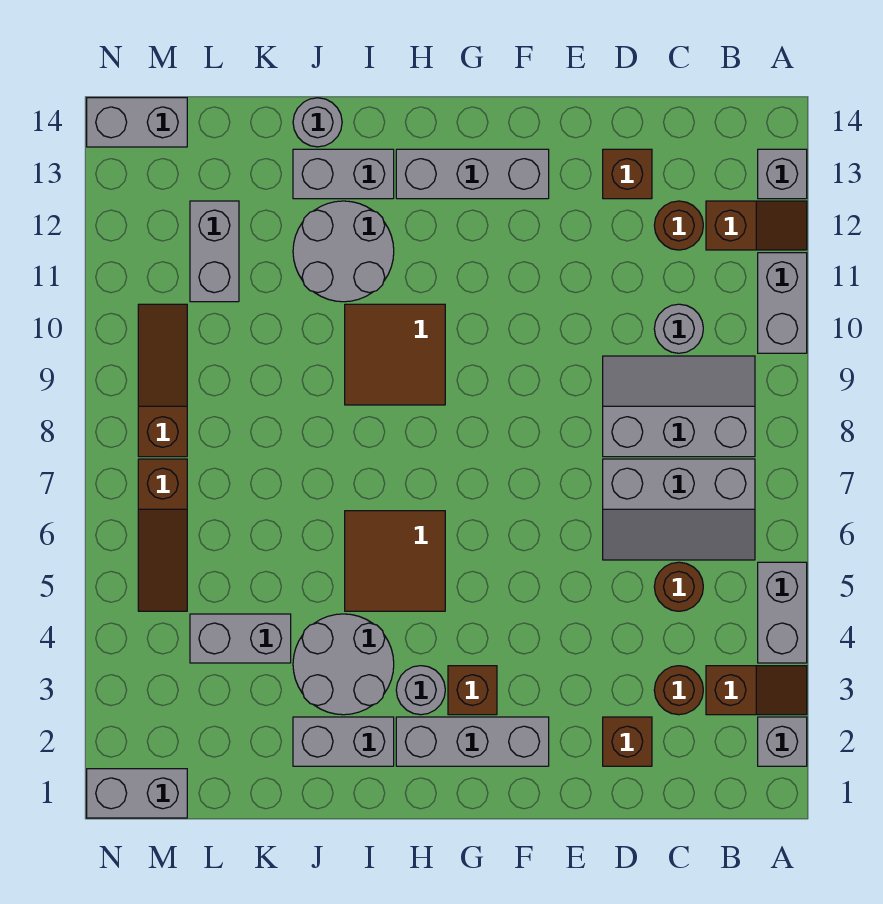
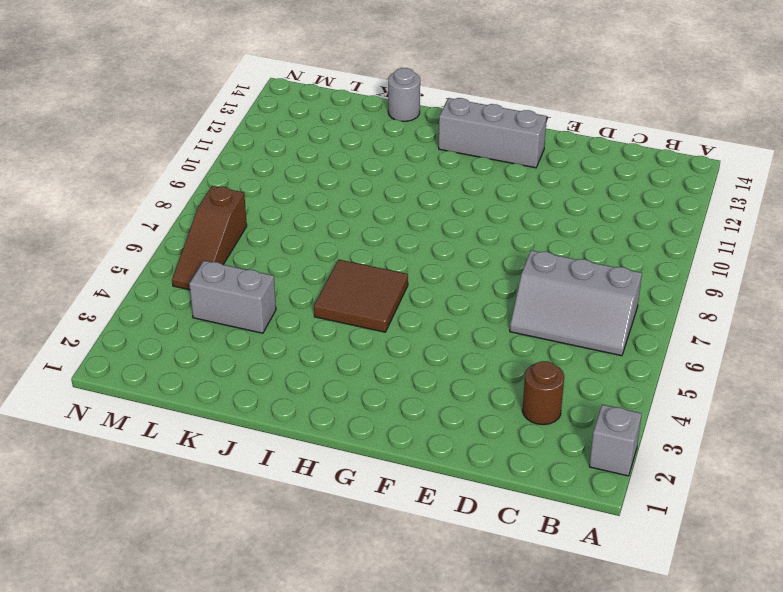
none -> brown 1x2 slope [706,666,807,715]
none -> grey 1x2 brick [758,562,807,663]
none -> grey 1x2 brick [758,253,807,353]
none -> brown 1x2 slope [706,201,807,250]

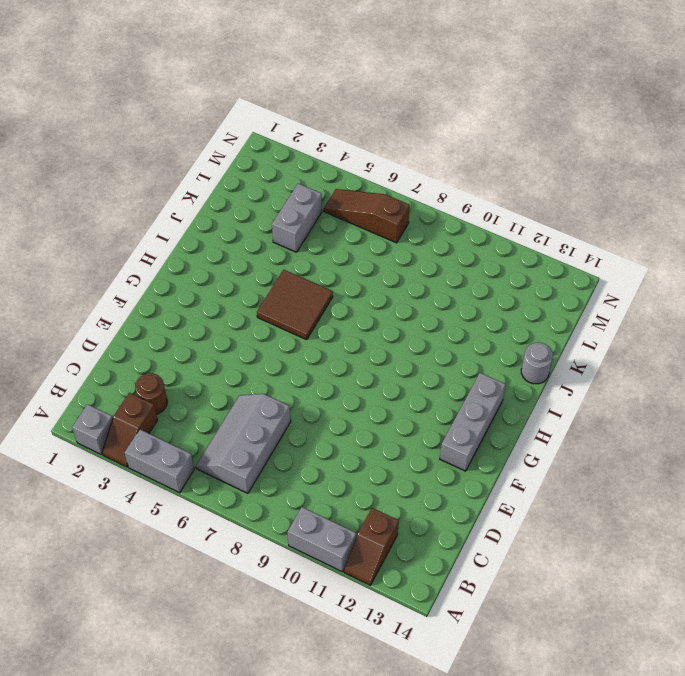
none -> grey 1x1 brick [758,149,807,199]
none -> grey 2x3 slope [603,356,755,457]
none -> brown 1x1 round brick [654,562,703,611]
none -> grey 1x1 round brick [654,304,703,353]

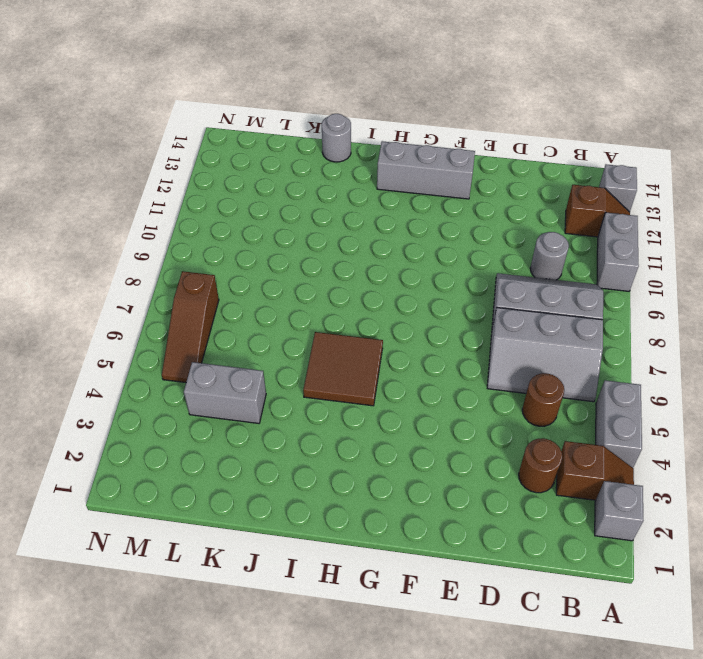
none -> brown 1x1 round brick [654,201,703,250]
none -> brown 1x1 brick [603,717,652,766]
none -> brown 1x1 brick [603,149,652,199]
none -> grey 1x3 brick [396,717,549,766]

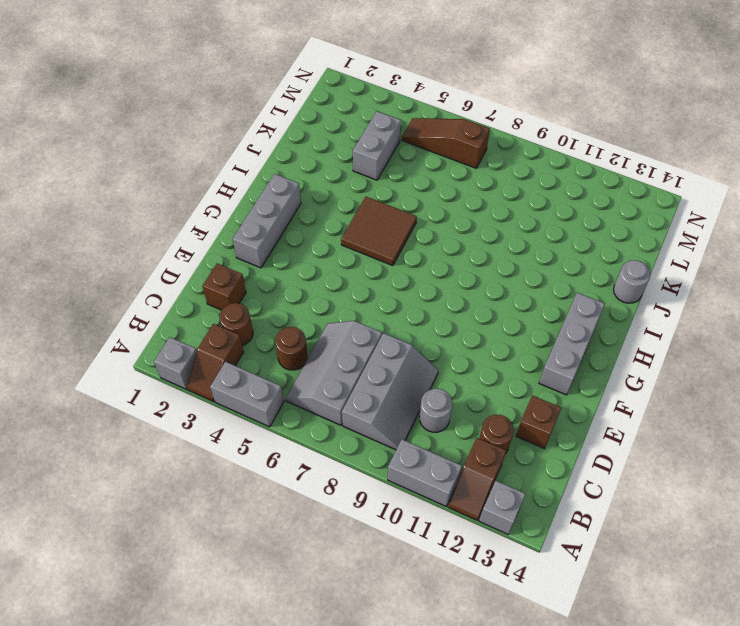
none -> brown 1x1 brick [448,666,497,715]
none -> grey 1x1 round brick [396,666,445,715]
none -> brown 2x2 tile [345,304,445,405]
none -> grey 1x2 brick [293,717,394,766]

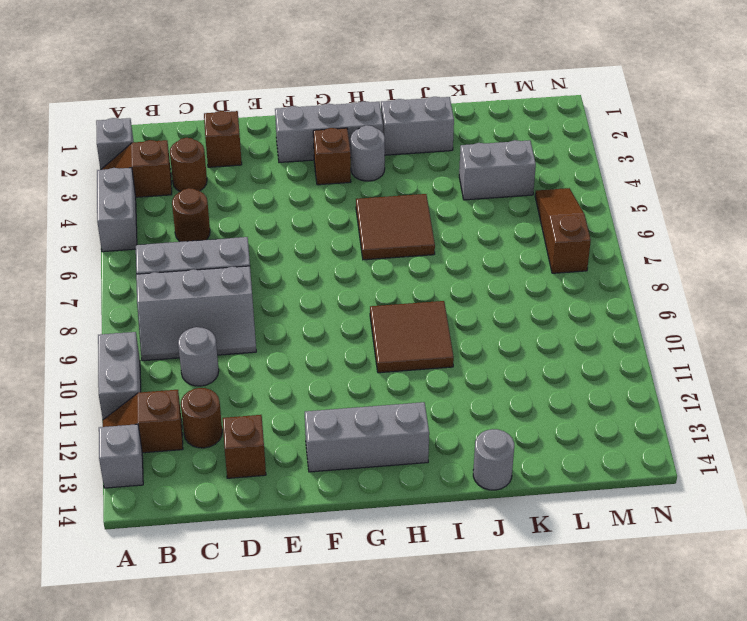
none -> grey 2x2 round brick [293,614,394,715]
none -> grey 2x2 round brick [293,201,394,302]
none -> grey 1x2 brick [293,149,394,199]
none -> grey 1x2 brick [190,201,239,302]

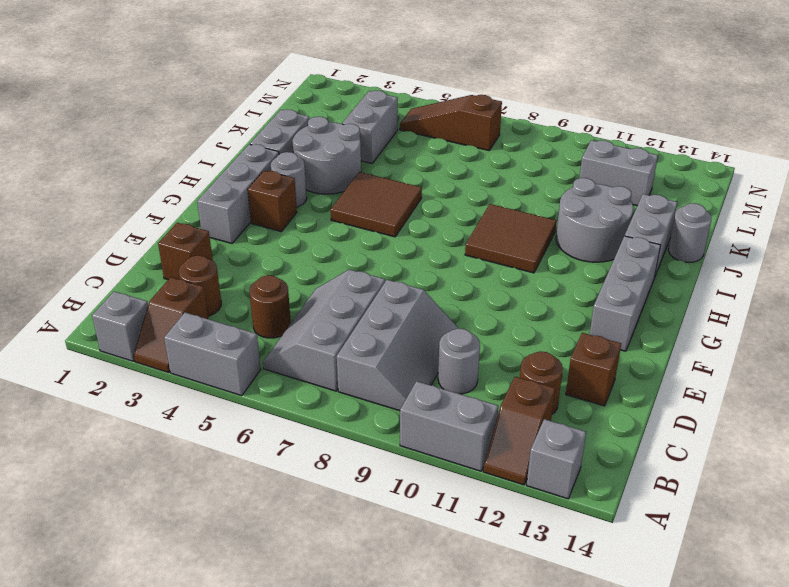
none -> grey 1x2 brick [87,769,187,818]
none -> brown 1x3 slope [138,304,187,457]
none -> grey 1x2 brick [87,98,187,147]

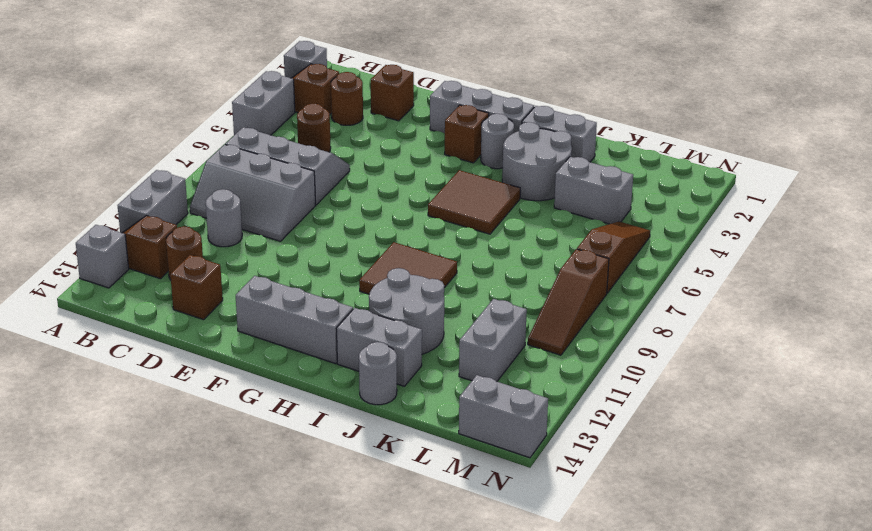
none -> grey 1x2 brick [87,769,187,818]

